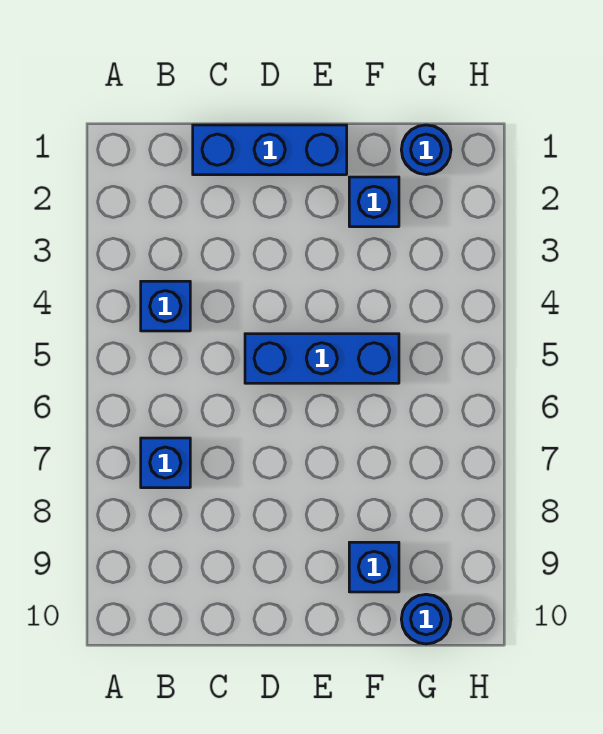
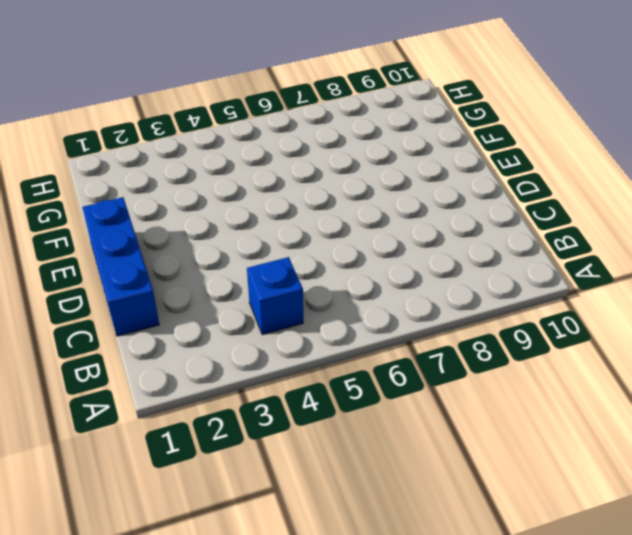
none -> blue 1x1 brick [141,438,190,488]
none -> blue 1x3 brick [245,334,399,383]

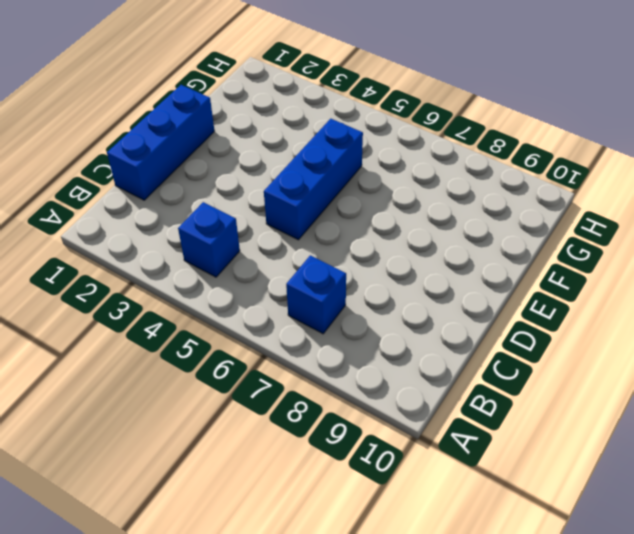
none -> blue 1x1 brick [349,177,399,227]
none -> blue 1x1 brick [349,542,399,592]

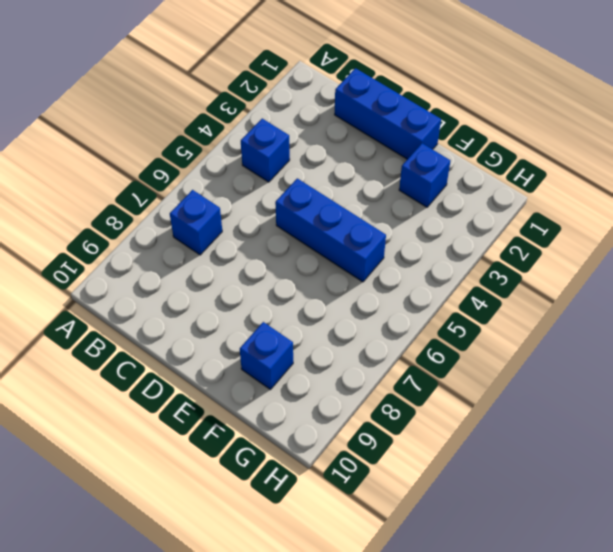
none -> blue 1x1 round brick [401,125,451,175]
none -> blue 1x1 round brick [401,594,451,644]

